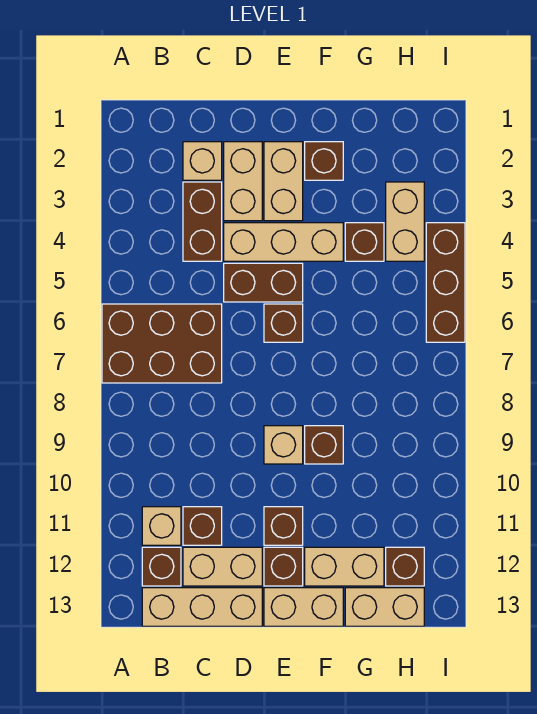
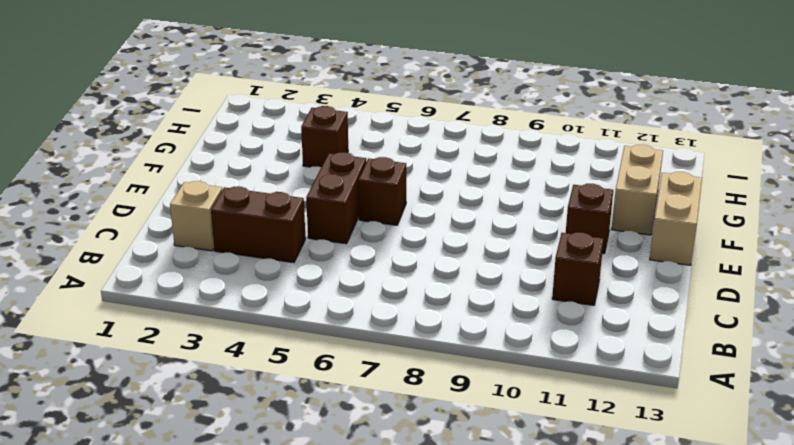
none -> brown 2x3 brick [102,304,222,383]
none -> tan 1x1 brick [142,507,181,545]
none -> brown 1x1 brick [142,547,181,586]

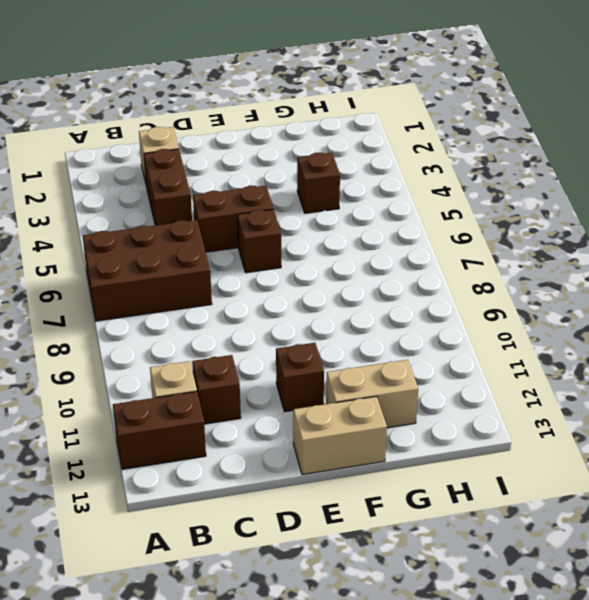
brown 1x2 brick [113,392,206,469] -> brown 1x1 brick [142,547,181,586]
none -> tan 1x3 brick [142,588,262,626]
none -> tan 1x2 brick [183,547,262,586]
none -> tan 1x2 brick [224,142,262,221]

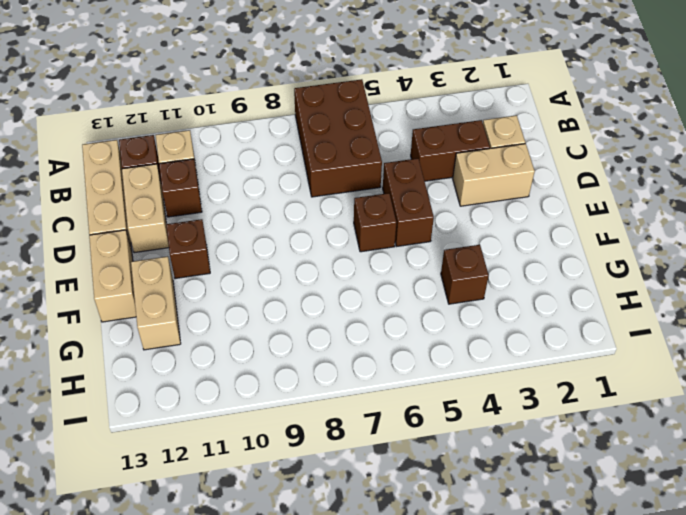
none -> tan 1x3 brick [224,223,343,261]
none -> tan 1x2 brick [264,142,303,221]
none -> tan 1x1 brick [264,426,303,464]

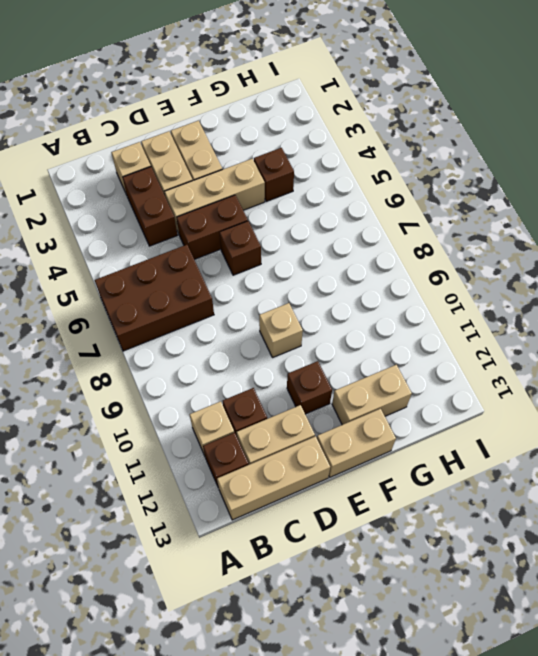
none -> brown 1x1 brick [264,547,303,586]
none -> brown 1x1 brick [305,142,343,180]
none -> brown 1x1 brick [305,426,343,464]

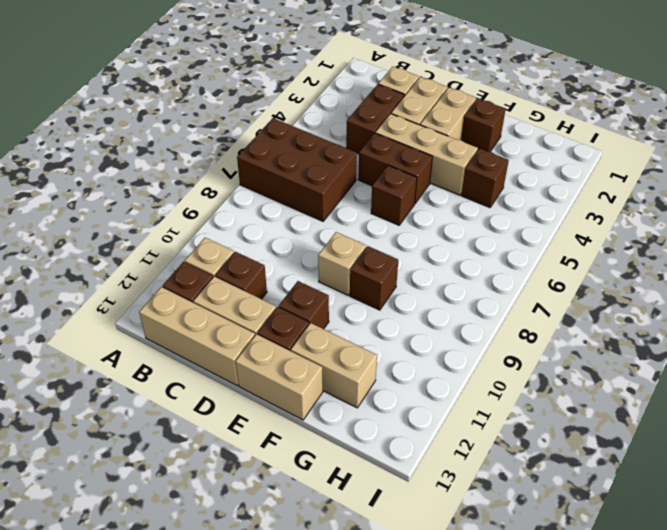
none -> tan 1x2 brick [345,588,424,626]
none -> tan 1x2 brick [386,182,424,261]
none -> brown 1x1 brick [386,547,424,586]

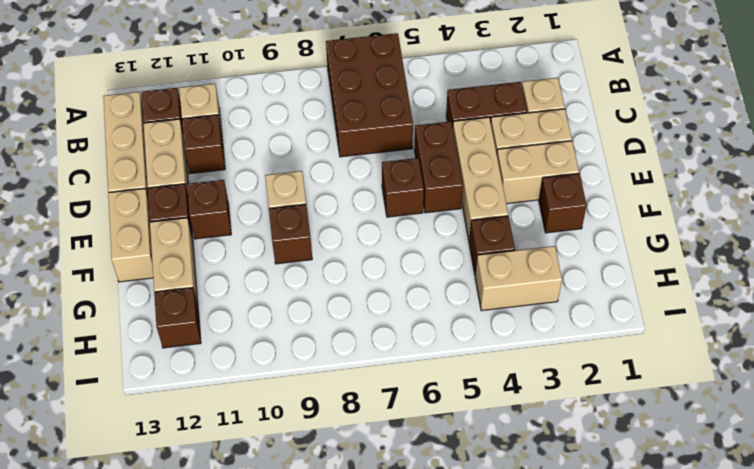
none -> tan 1x2 brick [345,588,424,626]
none -> brown 1x3 brick [426,223,465,342]

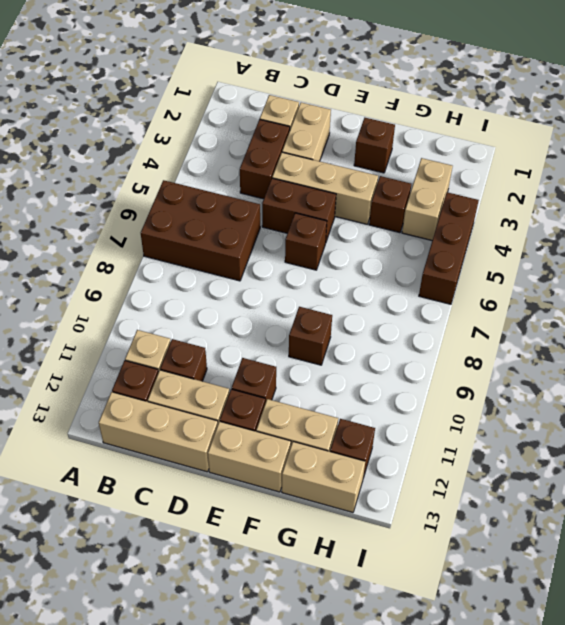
none -> tan 1x2 brick [264,142,303,221]
none -> tan 1x1 brick [264,426,303,464]

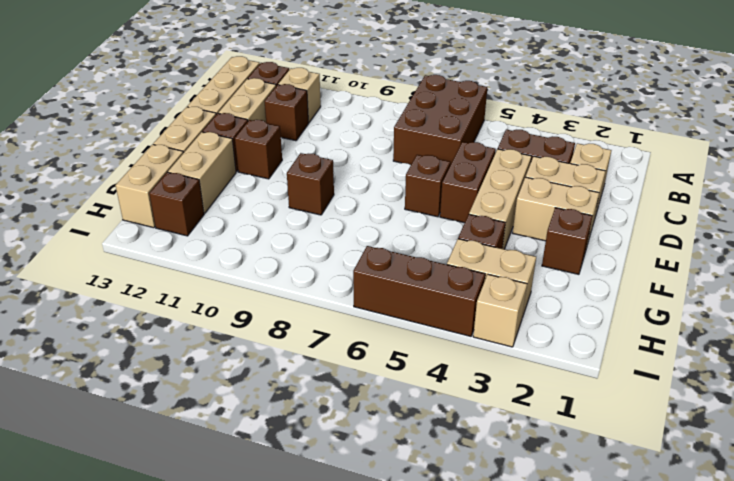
tan 1x1 brick [473,274,527,347] -> tan 1x1 brick moved to [264,426,303,464]

